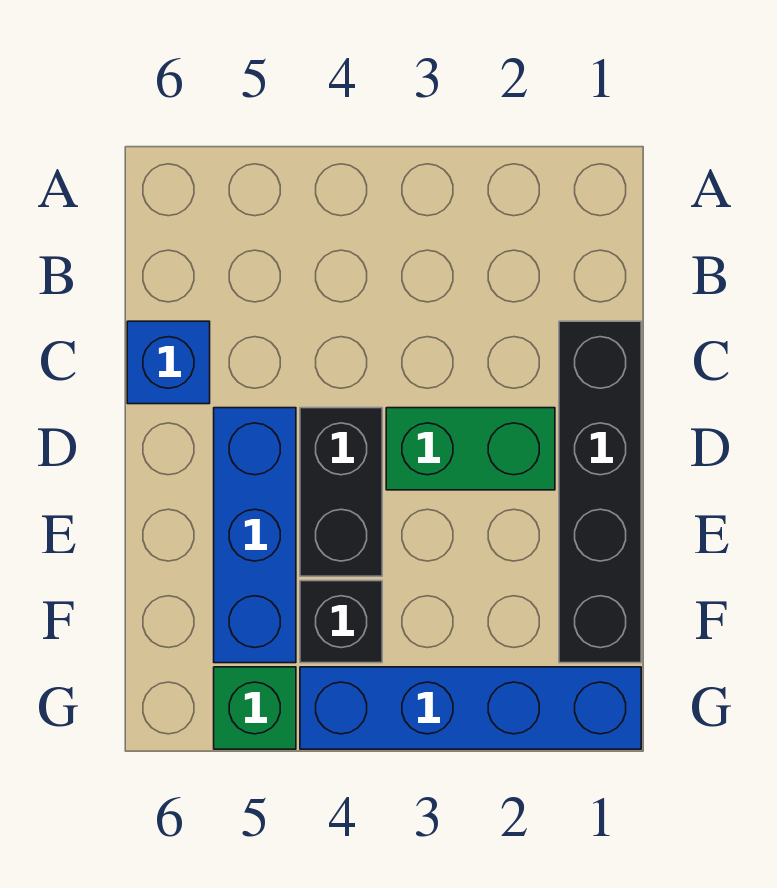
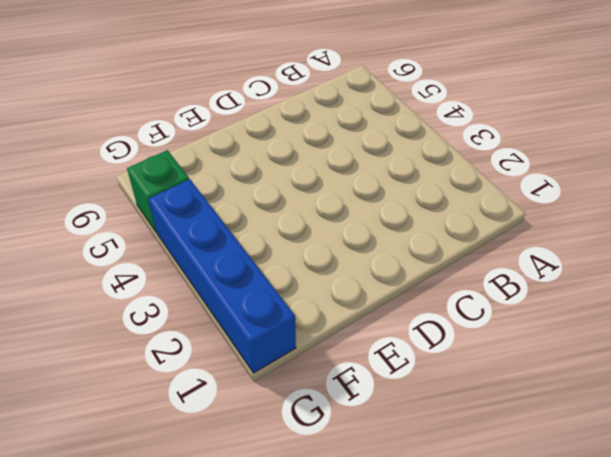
none -> black 1x4 brick [559,321,641,663]
none -> blue 1x1 brick [127,321,210,404]

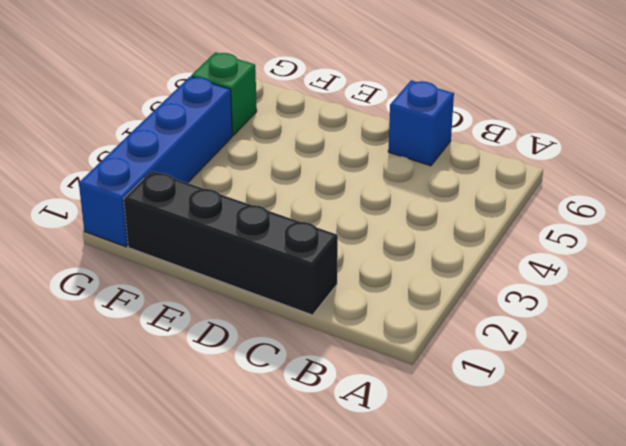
none -> green 1x2 brick [386,408,555,490]
none -> black 1x2 brick [300,408,382,576]

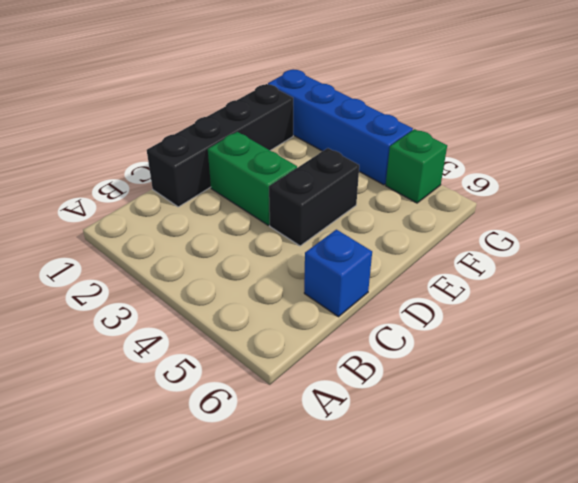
none -> blue 1x3 brick [214,408,296,663]
none -> black 1x1 brick [300,581,382,663]

